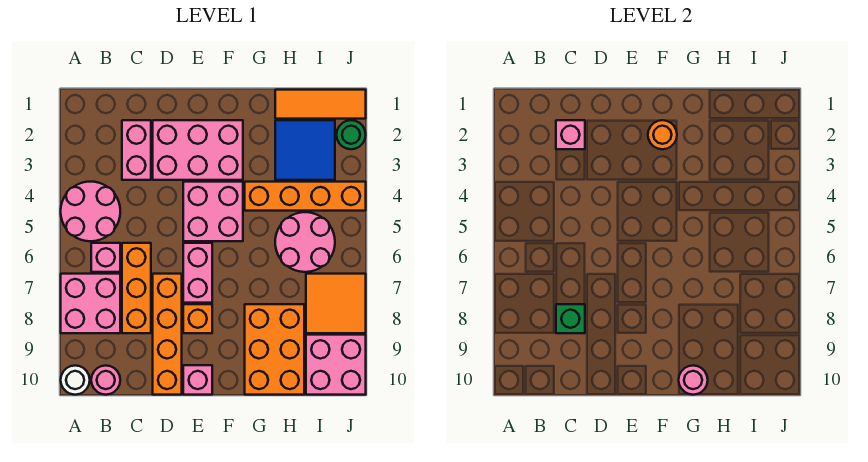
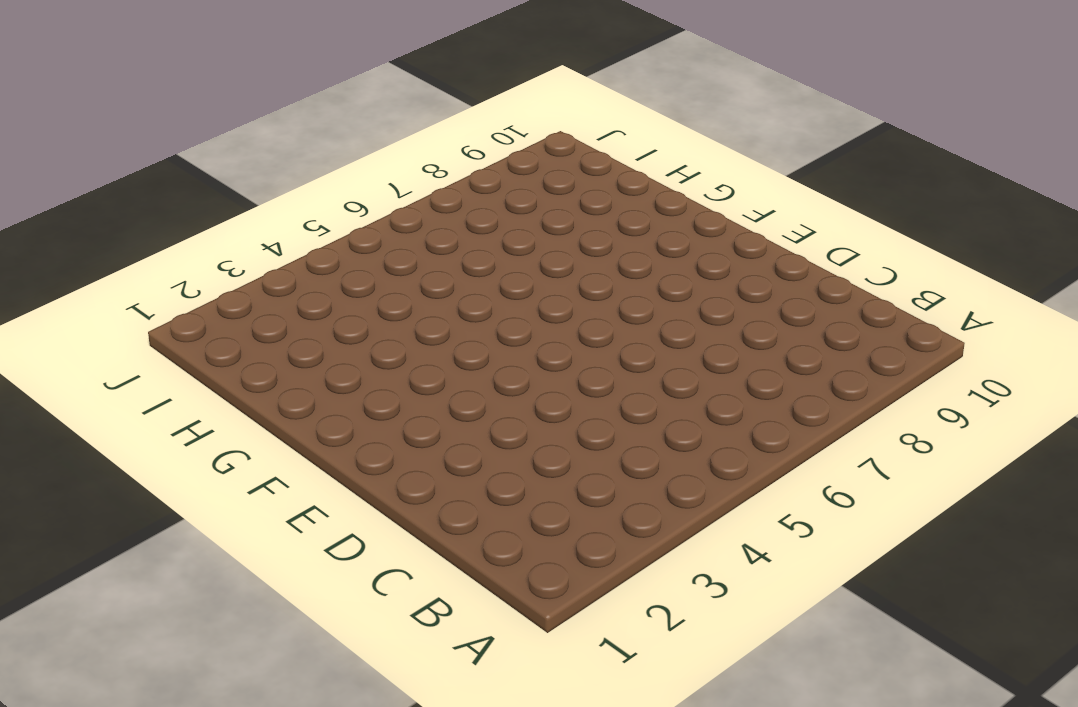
none -> pink 2x2 round brick [61,182,120,241]
none -> pink 2x2 brick [61,274,120,333]
none -> white 1x1 round brick [61,366,90,395]

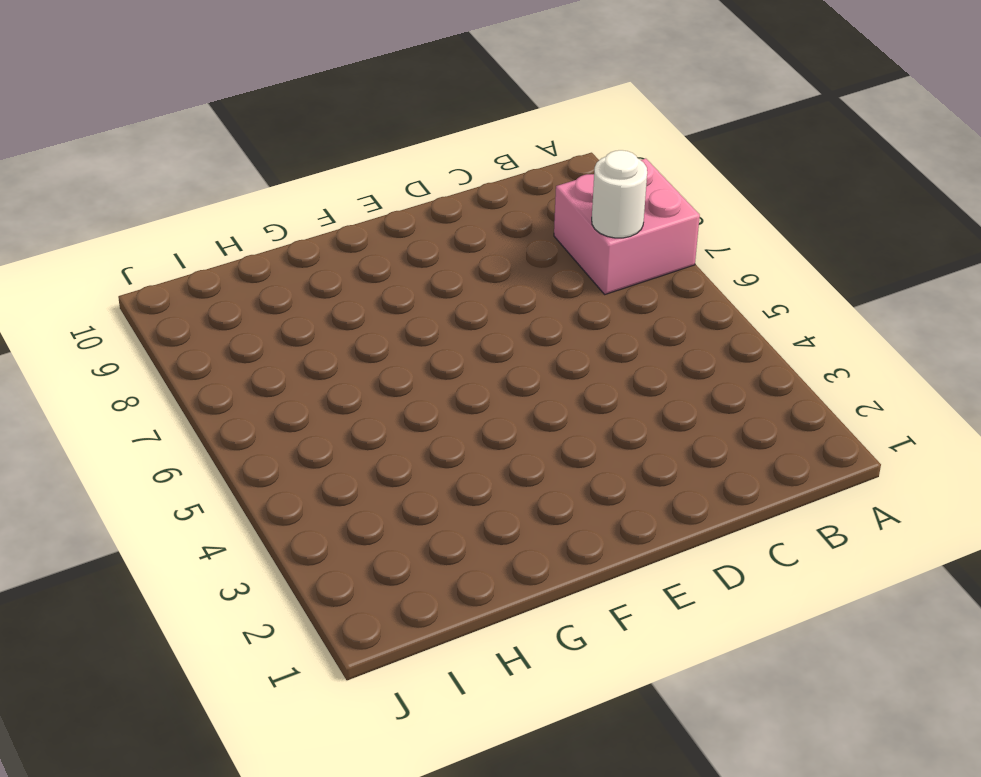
white 1x1 round brick [592,150,647,238] -> white 1x1 round brick moved to [61,366,90,395]
none -> pink 2x2 round brick [61,182,120,241]
none -> pink 1x1 brick [91,243,120,272]
none -> pink 1x1 round brick [91,366,120,395]

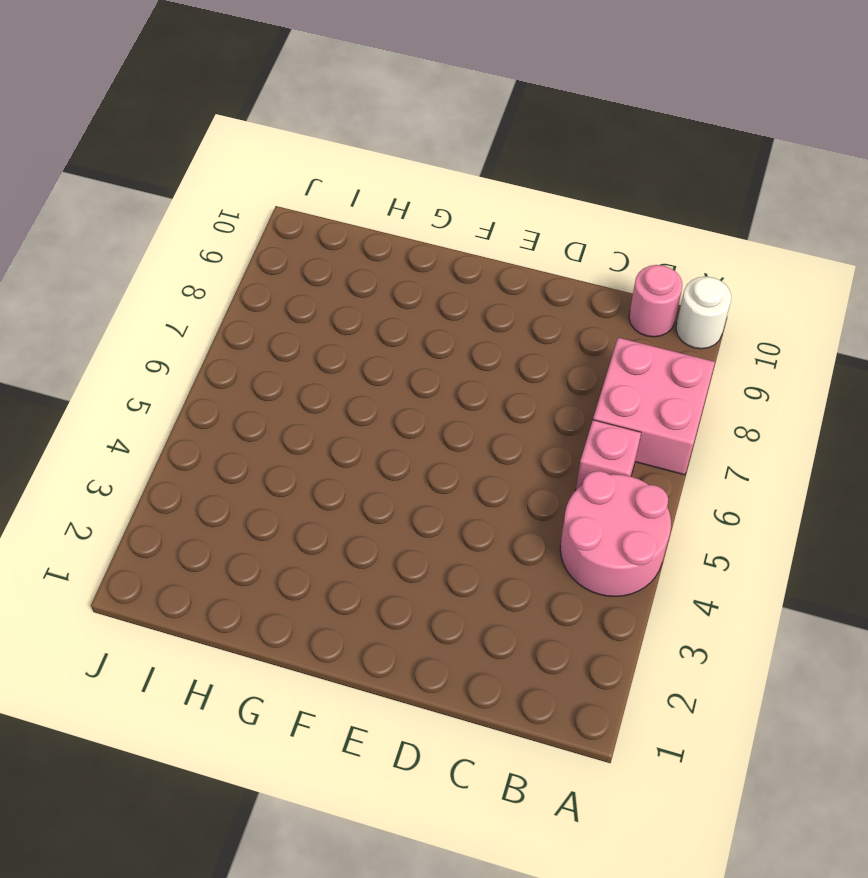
none -> pink 1x2 brick [122,120,151,180]
none -> orange 1x3 brick [122,243,151,333]
none -> pink 2x3 brick [153,120,243,180]

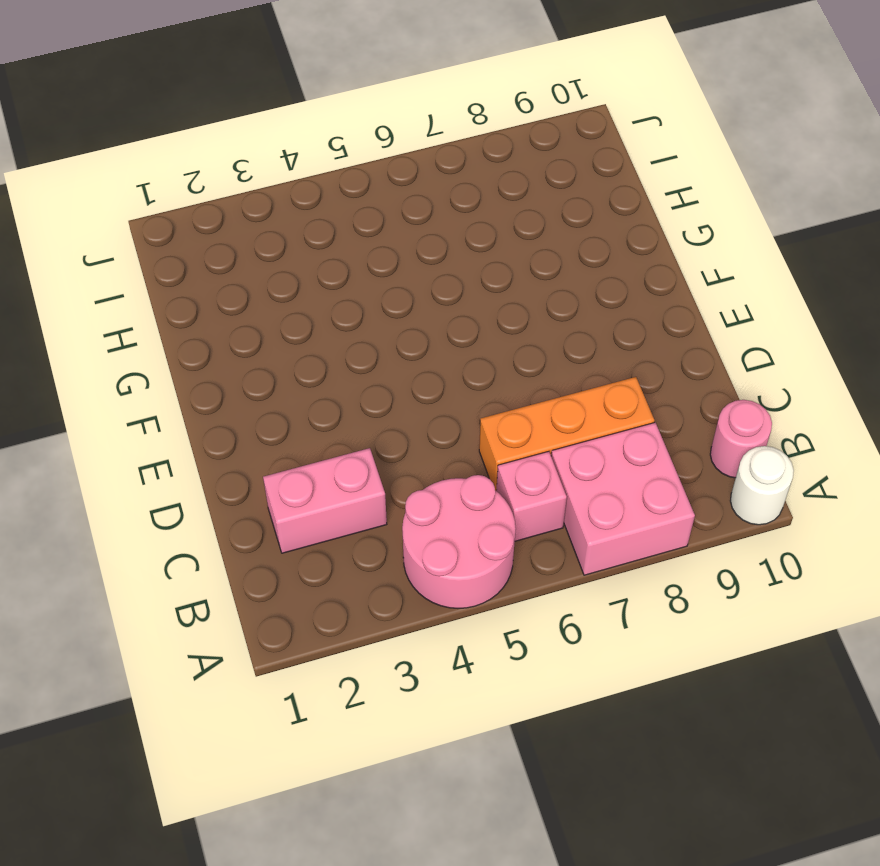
none -> pink 2x3 brick [153,120,243,180]
none -> orange 1x4 brick [153,274,182,395]
none -> pink 2x2 brick [183,182,243,241]

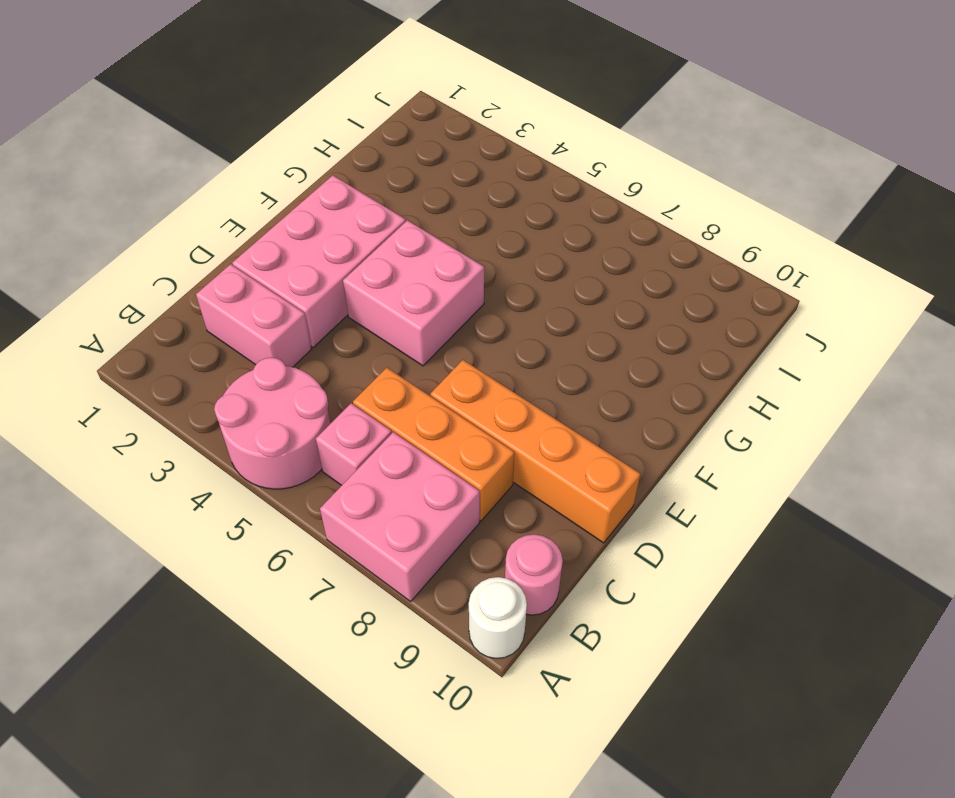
none -> pink 1x2 brick [183,243,212,303]
none -> orange 1x1 brick [183,304,212,333]
none -> pink 1x1 brick [183,365,212,395]

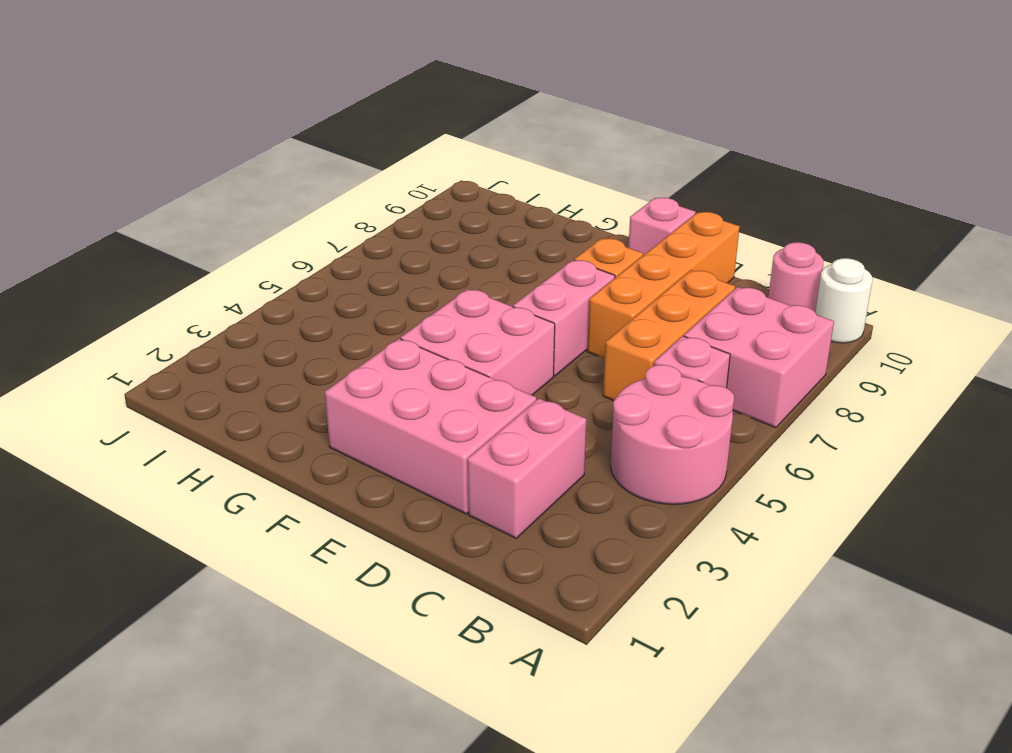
none -> orange 1x4 brick [245,182,366,211]
none -> orange 2x3 brick [245,304,304,395]
none -> orange 1x3 tile [275,90,366,119]

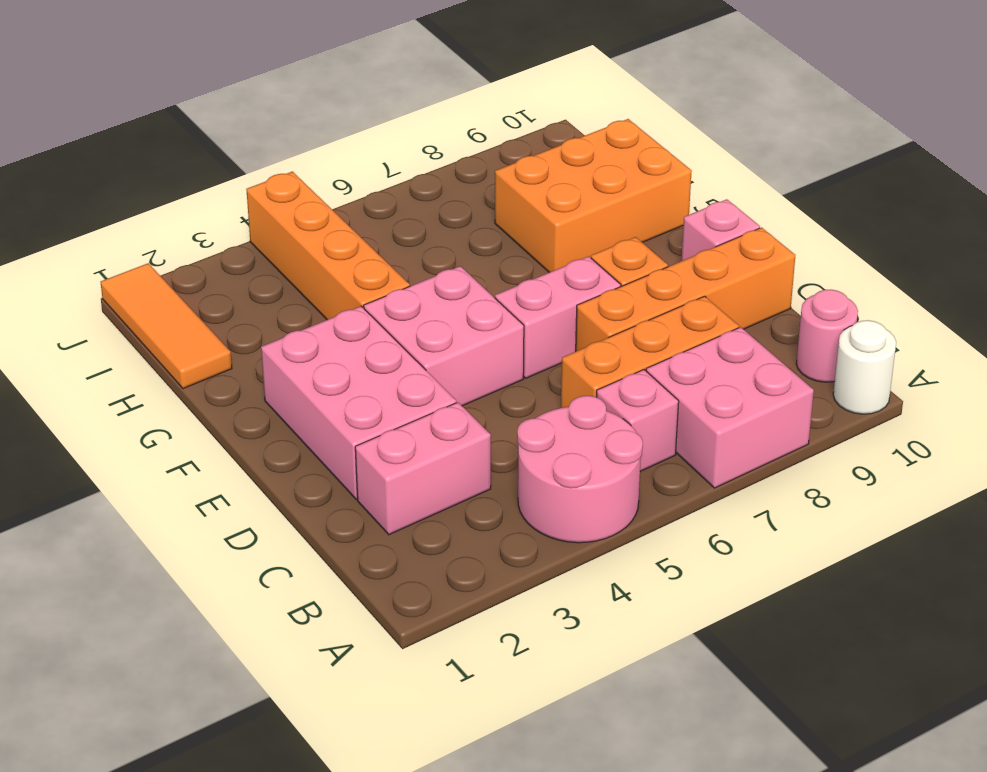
none -> blue 2x2 tile [275,120,335,180]
none -> pink 2x2 round brick [275,212,335,272]
none -> orange 2x2 tile [306,274,366,333]

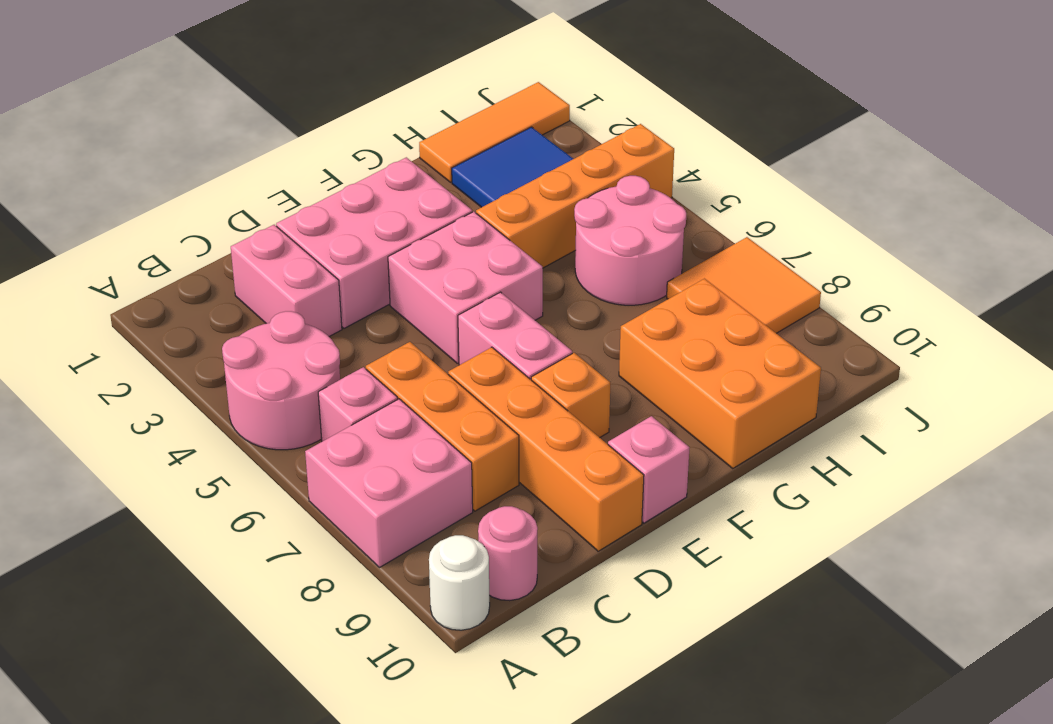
none -> pink 2x2 brick [306,335,366,395]
none -> green 1x1 round brick [337,120,366,149]
none -> pink 1x1 brick [556,120,585,149]

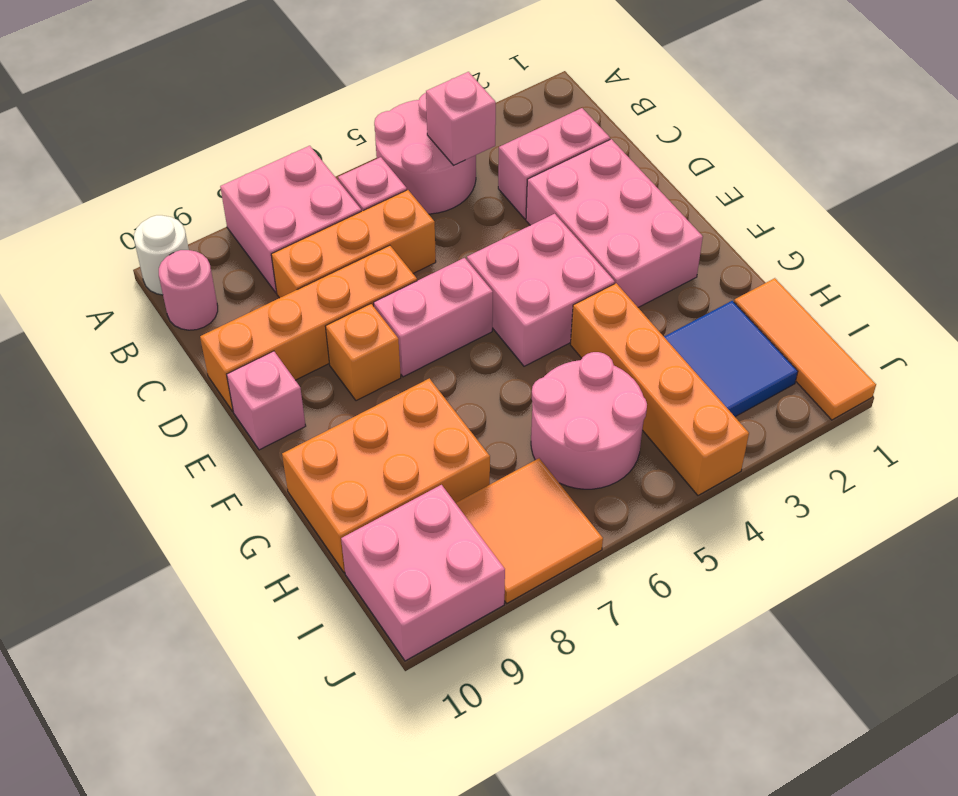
pink 1x1 brick [426,72,496,165] -> pink 1x1 brick moved to [556,120,585,149]
none -> green 1x1 round brick [337,120,366,149]
none -> green 1x1 brick [556,304,585,333]
none -> orange 1x1 round brick [648,120,677,149]

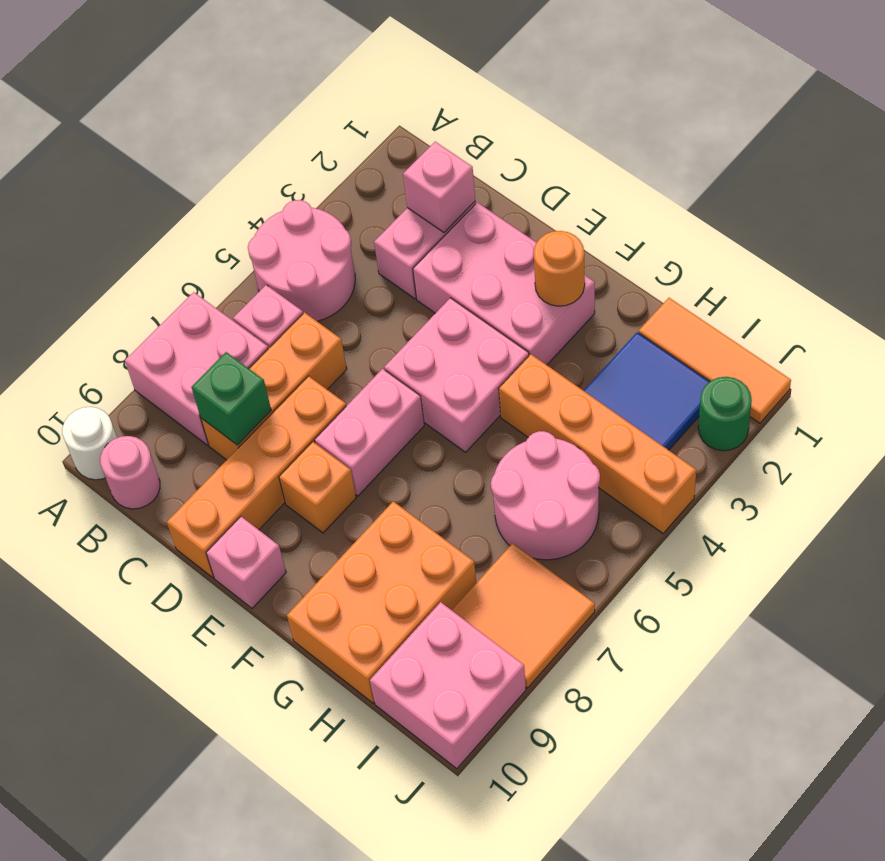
none -> pink 1x1 round brick [679,366,708,395]

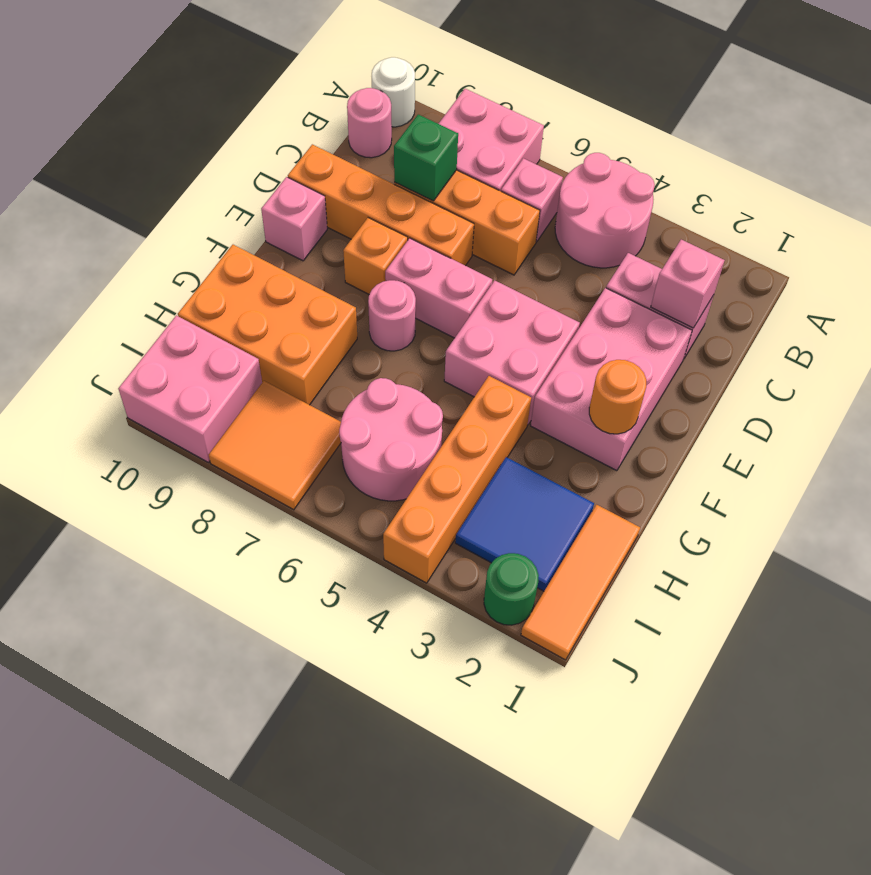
pink 1x1 round brick [368,280,416,351] -> pink 1x1 round brick moved to [679,366,708,395]

